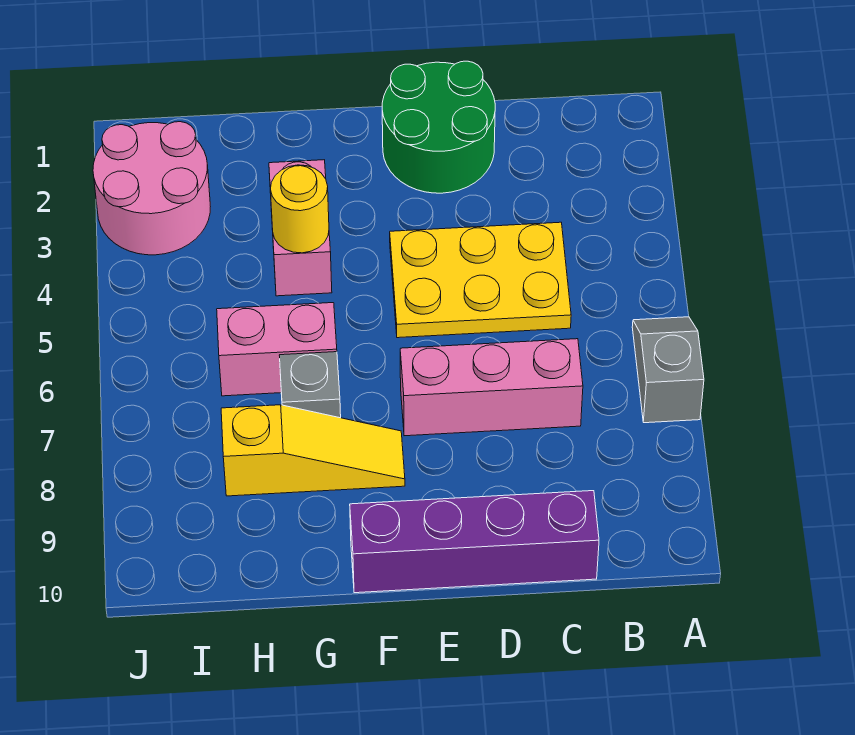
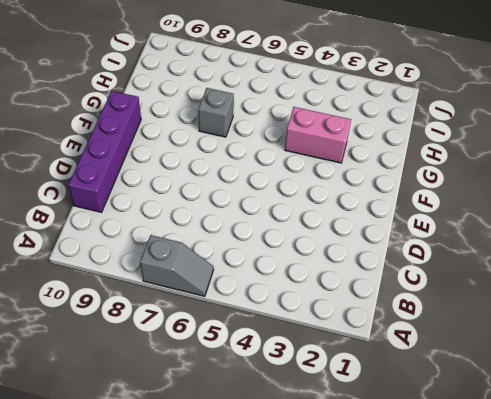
none -> yellow 2x3 plate [390,222,571,338]
none -> pink 1x3 brick [400,339,583,436]

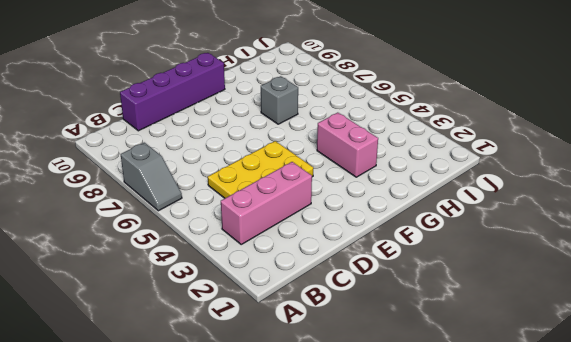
pink 1x3 brick [221,162,312,244] -> pink 1x3 brick moved to [400,339,583,436]
none -> green 2x2 round brick [382,61,495,193]
none -> yellow 1x3 slope [221,405,405,496]

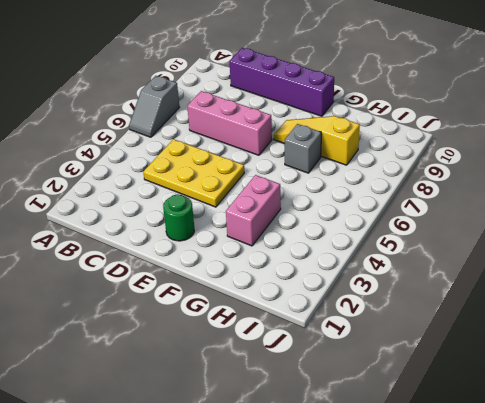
green 1x1 round brick [163,194,194,241] -> green 2x2 round brick [382,61,495,193]
none -> pink 1x2 brick [217,303,337,396]
none -> pink 2x2 round brick [93,122,210,255]

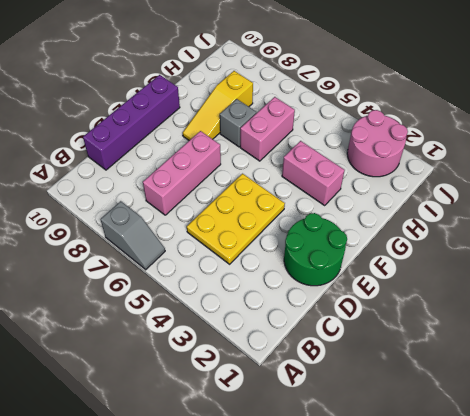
none -> yellow 1x1 round brick [270,165,329,253]

